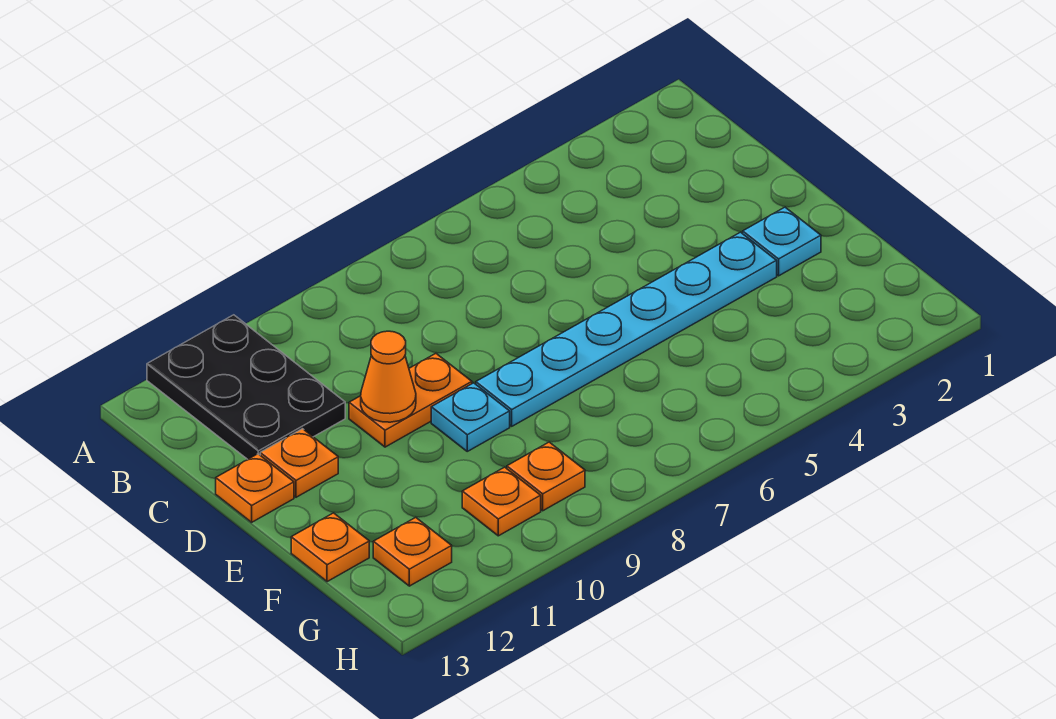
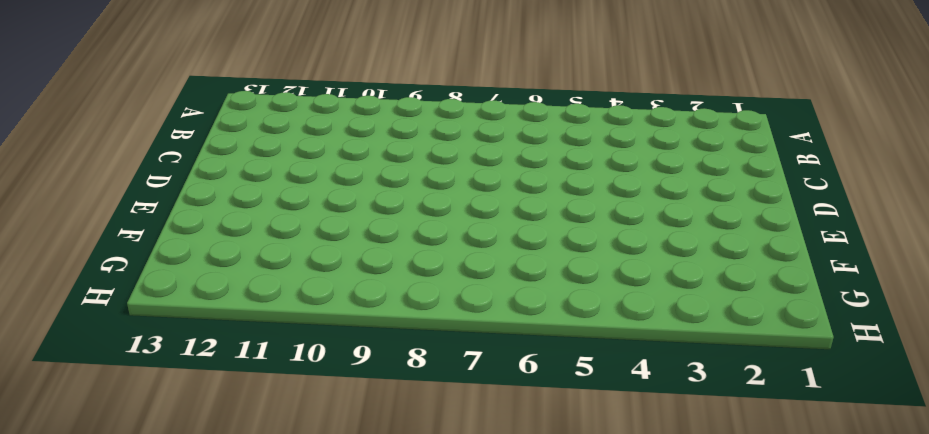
none -> black 2x3 plate [147,315,345,459]
none -> orange 1x2 plate [349,353,472,447]
none -> orange 1x1 plate [260,429,338,497]

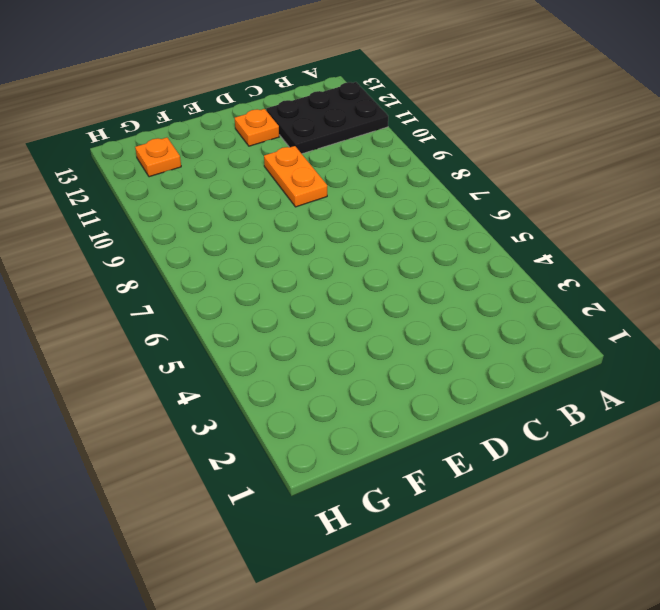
none -> orange 1x1 plate [216,454,294,522]
none -> cyan 1x1 plate [743,207,821,276]
none -> cyan 1x6 plate [476,232,777,426]

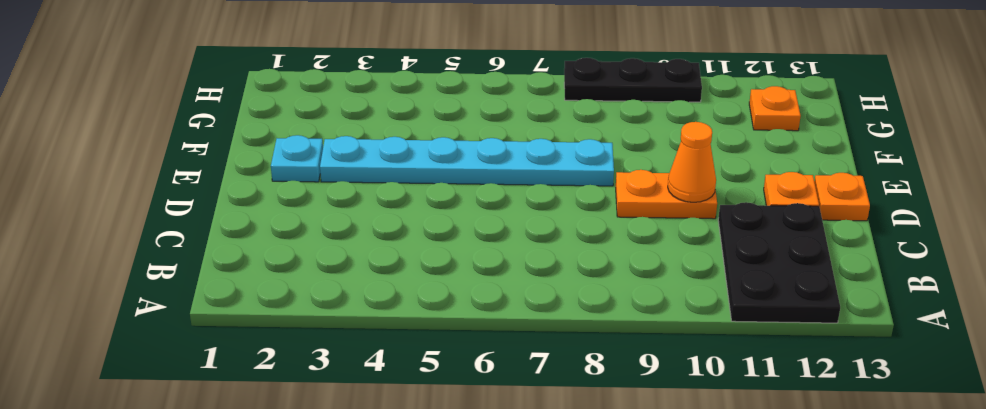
black 1x3 plate [564,58,702,102] -> none
none -> cyan 1x1 plate [431,383,510,451]
none -> orange 1x1 plate [291,513,369,582]
none -> orange 1x1 plate [507,442,585,511]

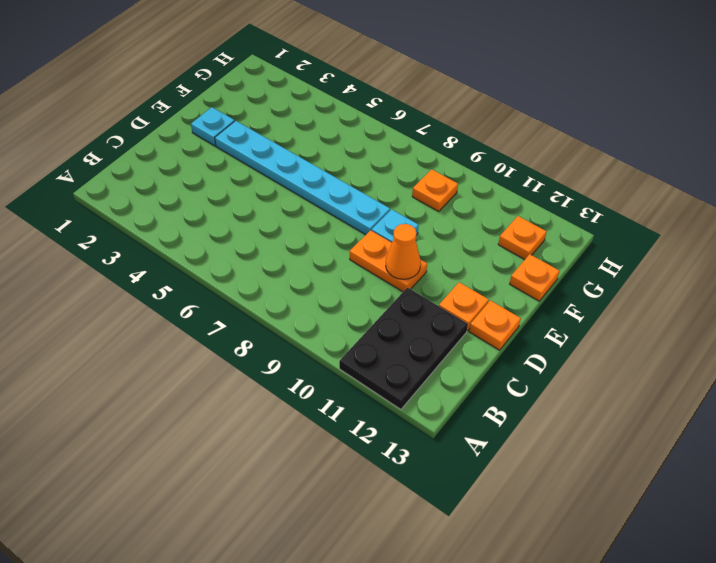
none -> orange 1x1 plate [462,467,541,536]

